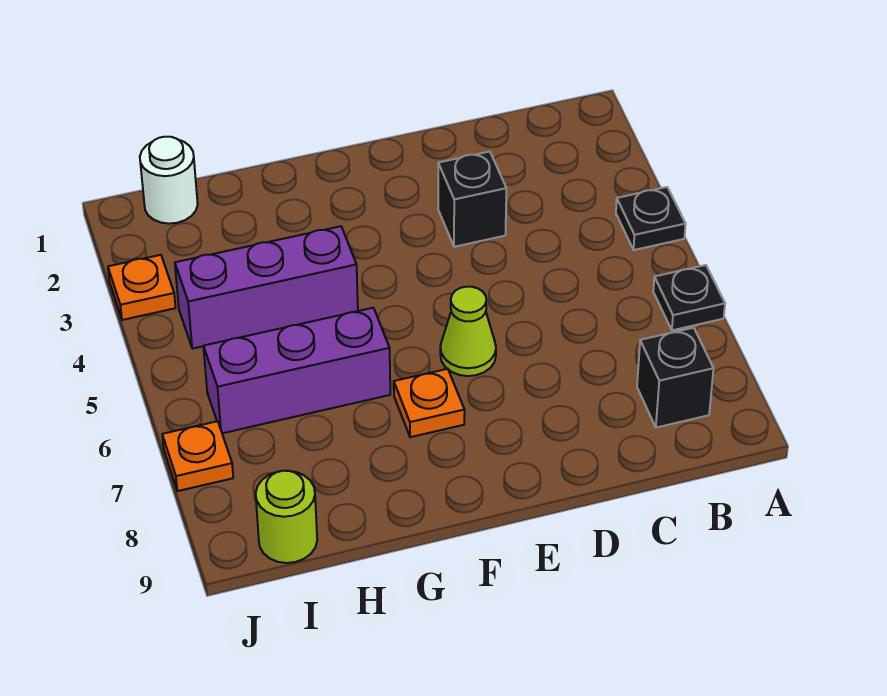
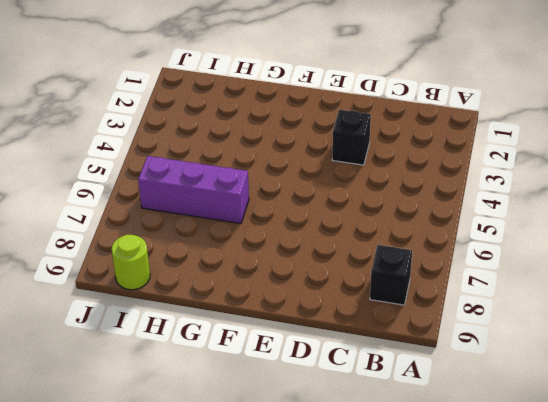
none -> black 1x1 plate [616,187,686,250]
none -> black 1x1 plate [653,265,725,330]
none -> lime 1x1 cone [440,287,496,376]

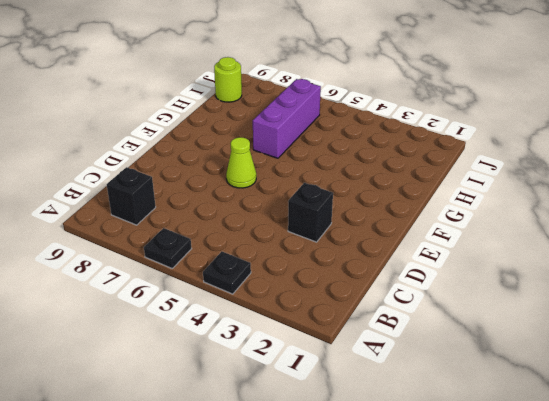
none -> orange 1x1 plate [394,369,465,437]
none -> purple 1x3 brick [175,226,358,349]
none -> white 1x1 round brick [140,137,198,224]

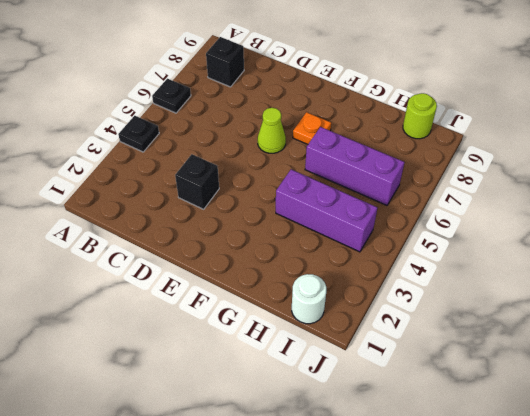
none -> orange 1x1 plate [108,255,176,320]
none -> orange 1x1 plate [162,421,233,491]

